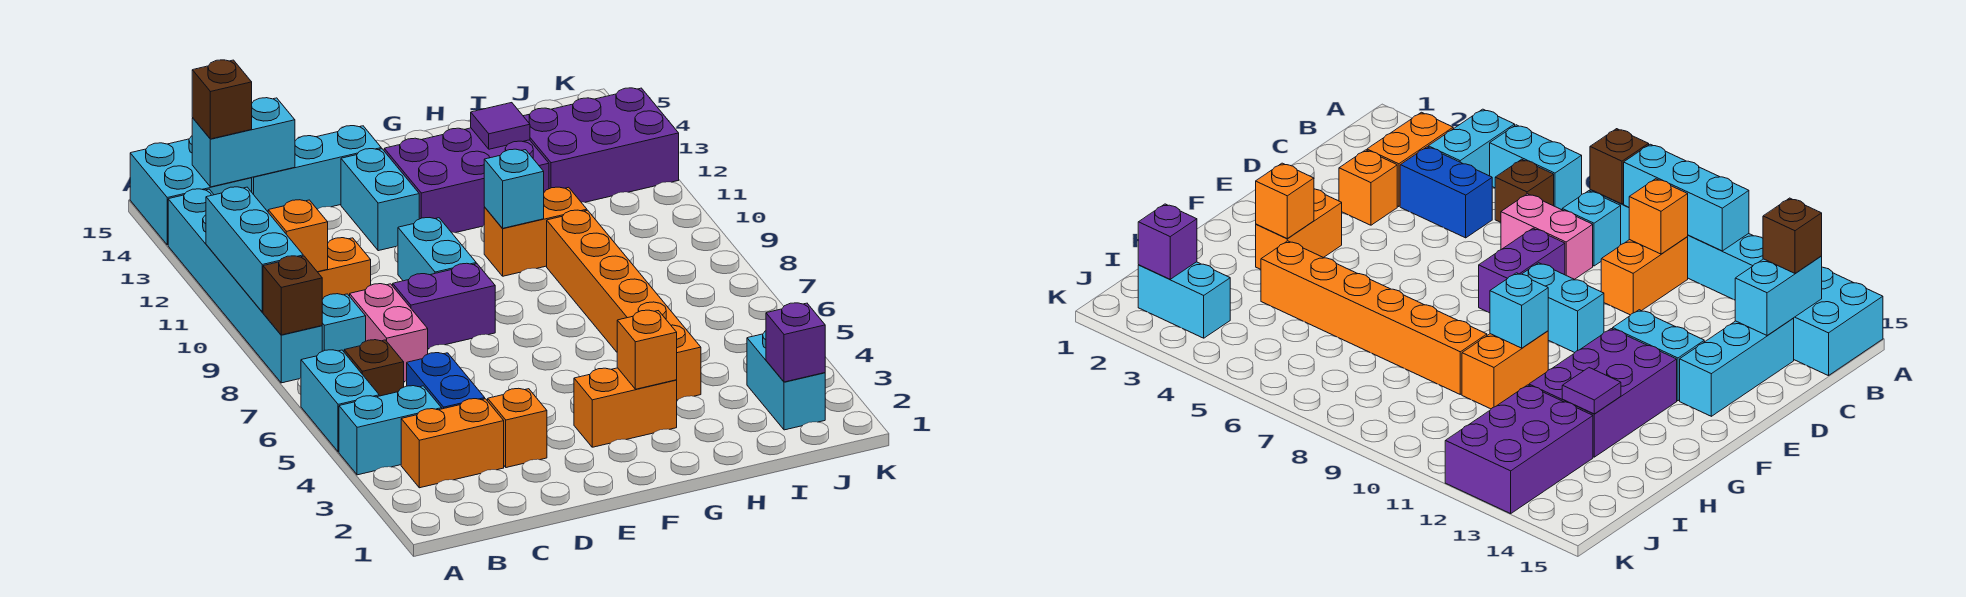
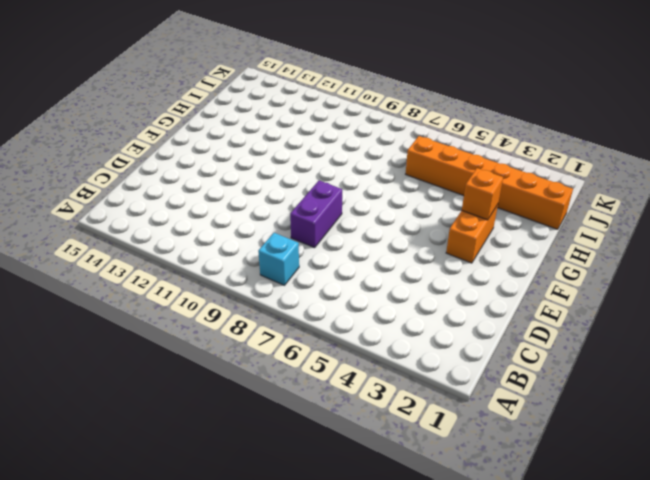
orange 1x6 brick [406,136,573,229] -> orange 1x6 brick moved to [547,210,701,400]
none -> cyan 1x2 brick [339,386,442,475]
none -> cyan 1x2 brick [301,350,379,452]
none -> cyan 1x6 brick [168,189,322,383]
none -> cyan 2x2 brick [130,136,252,245]

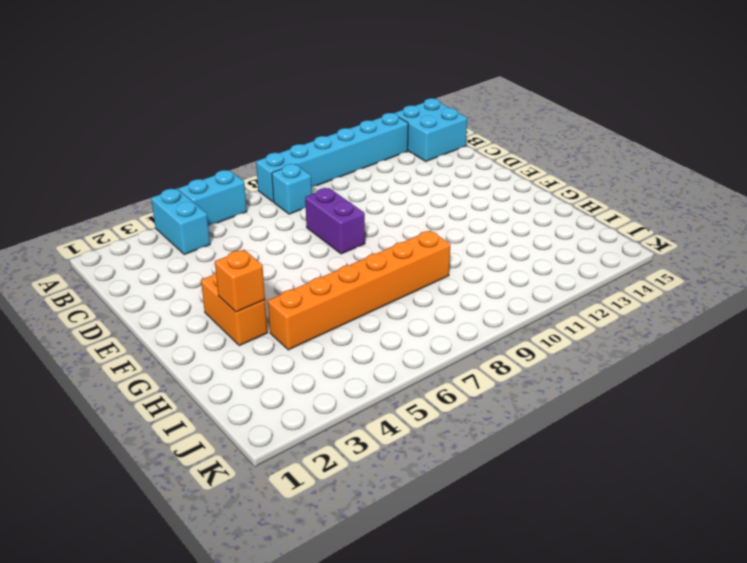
none -> orange 1x2 brick [401,399,504,488]
none -> brown 1x1 brick [344,340,404,396]
none -> orange 1x2 brick [318,238,371,299]
none -> blue 1x2 brick [407,353,485,409]

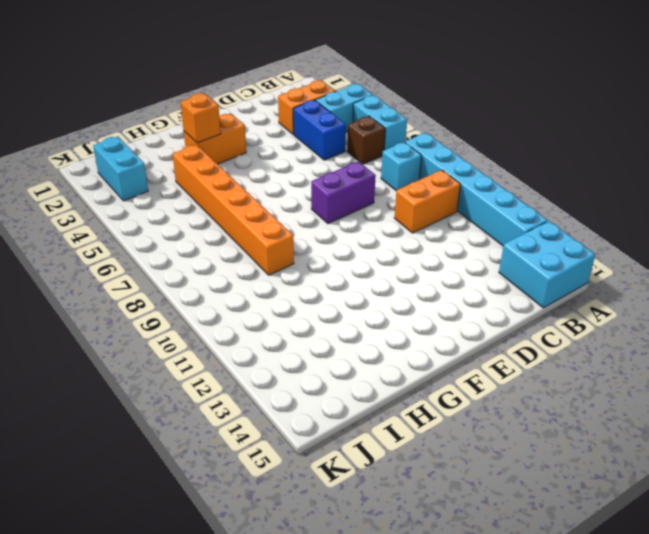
none -> pink 1x2 brick [350,284,428,382]
none -> cyan 1x3 brick [252,126,381,212]
none -> orange 1x1 brick [488,388,547,468]
none -> cyan 1x2 brick [398,218,476,281]

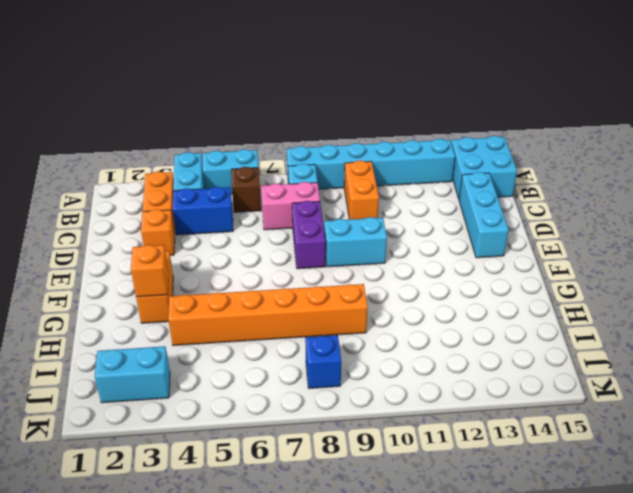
blue 1x1 brick [305,335,341,388] -> none
none -> cyan 1x2 brick [341,149,419,251]
none -> purple 2x3 brick [384,128,549,233]
none -> orange 1x2 brick [484,187,587,276]
none -> purple 2x3 brick [523,88,679,202]

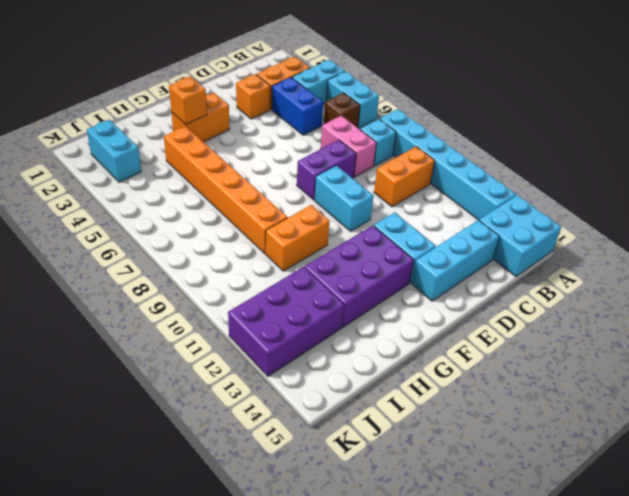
none -> brown 1x1 brick [263,256,322,335]
none -> cyan 1x3 brick [206,187,303,312]
none -> orange 1x1 brick [268,200,328,272]
none -> cyan 1x2 brick [192,98,295,187]

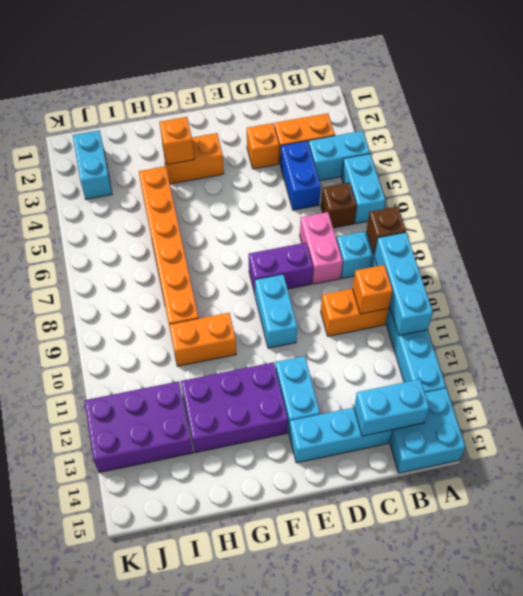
none -> cyan 1x1 brick [484,149,544,228]
none -> purple 1x1 tile [471,103,530,149]
none -> purple 1x1 brick [766,303,825,382]
none -> brown 1x1 brick [192,60,252,139]

